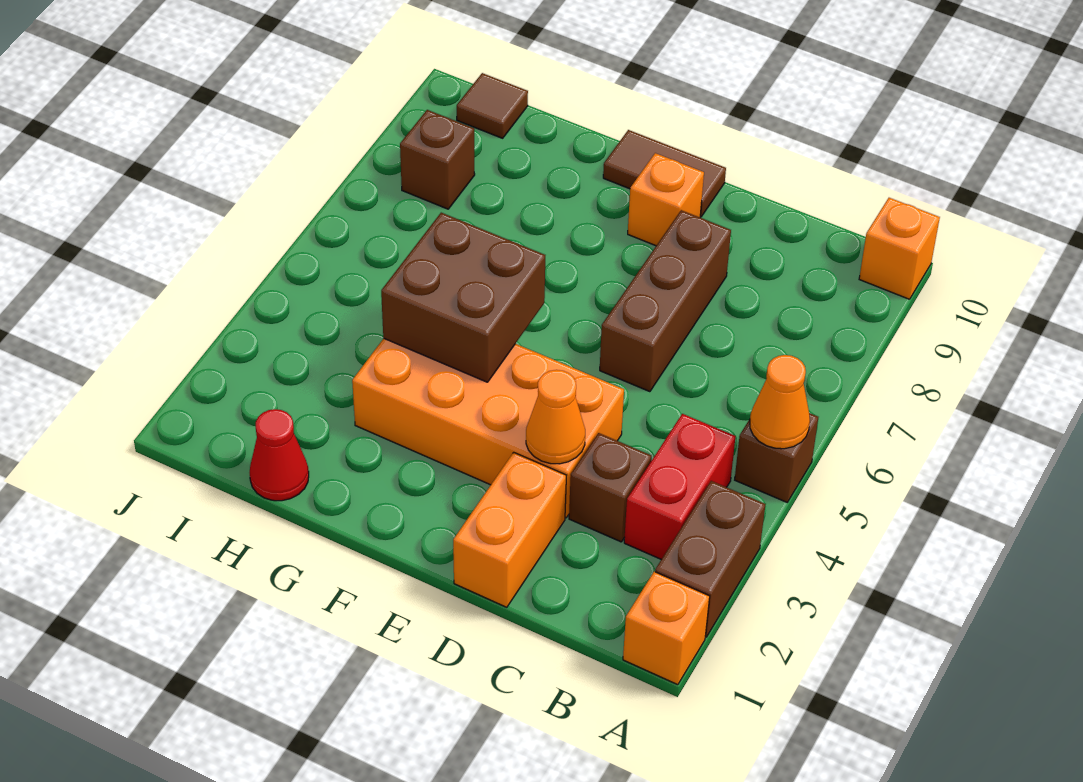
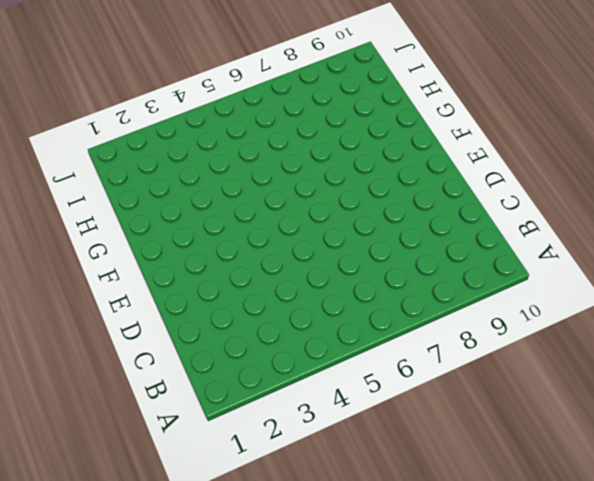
none -> orange 1x1 brick [623,572,710,685]
none -> brown 1x2 brick [655,481,765,637]
none -> brown 1x1 brick [735,413,818,502]

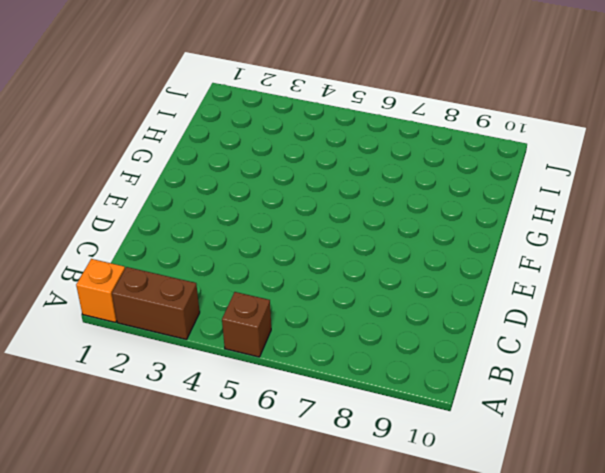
none -> orange 1x1 brick [859,198,940,299]
none -> red 1x2 brick [624,414,736,559]
none -> brown 1x1 brick [569,433,652,542]

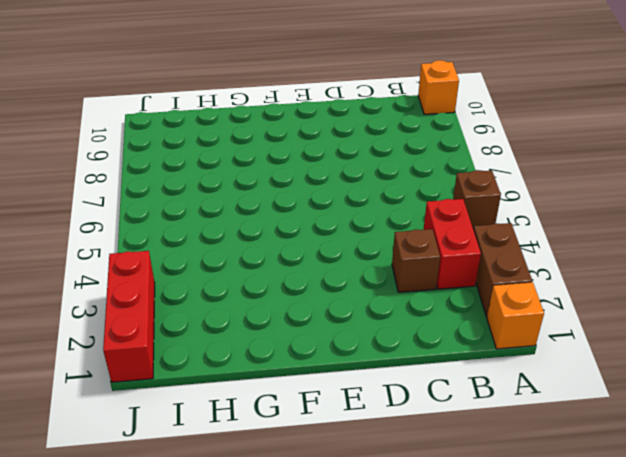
red 1x3 brick [103,251,155,382] -> none
none -> orange 1x2 brick [453,452,566,607]
none -> orange 2x4 brick [352,339,624,518]
none -> brown 1x3 brick [600,210,731,392]

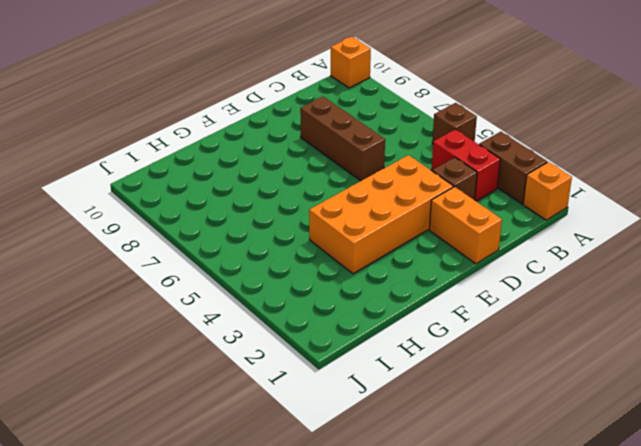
none -> orange 1x1 brick [628,153,704,246]
none -> brown 1x2 tile [603,130,726,217]
none -> red 1x1 cone [250,409,309,501]

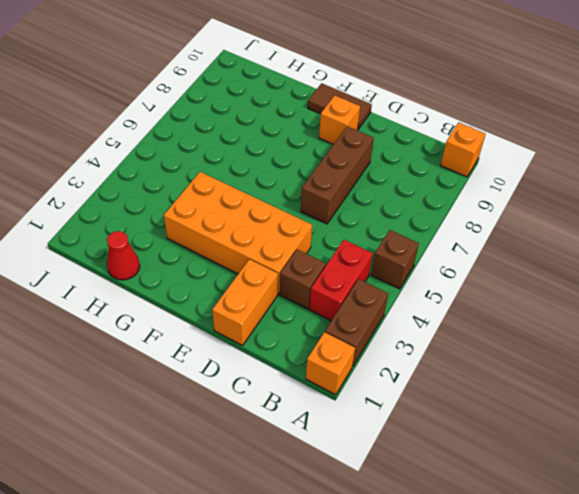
none -> brown 1x1 brick [400,110,475,209]
none -> brown 1x1 tile [457,73,528,138]
none -> orange 1x1 cone [750,355,810,449]

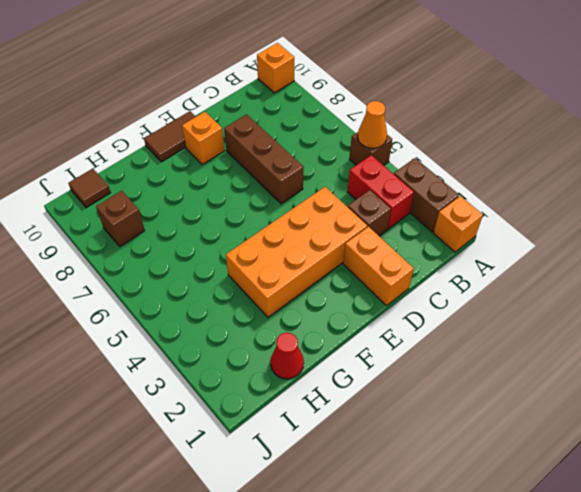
none -> orange 1x1 cone [526,370,585,464]
none -> brown 2x2 brick [381,213,545,382]

